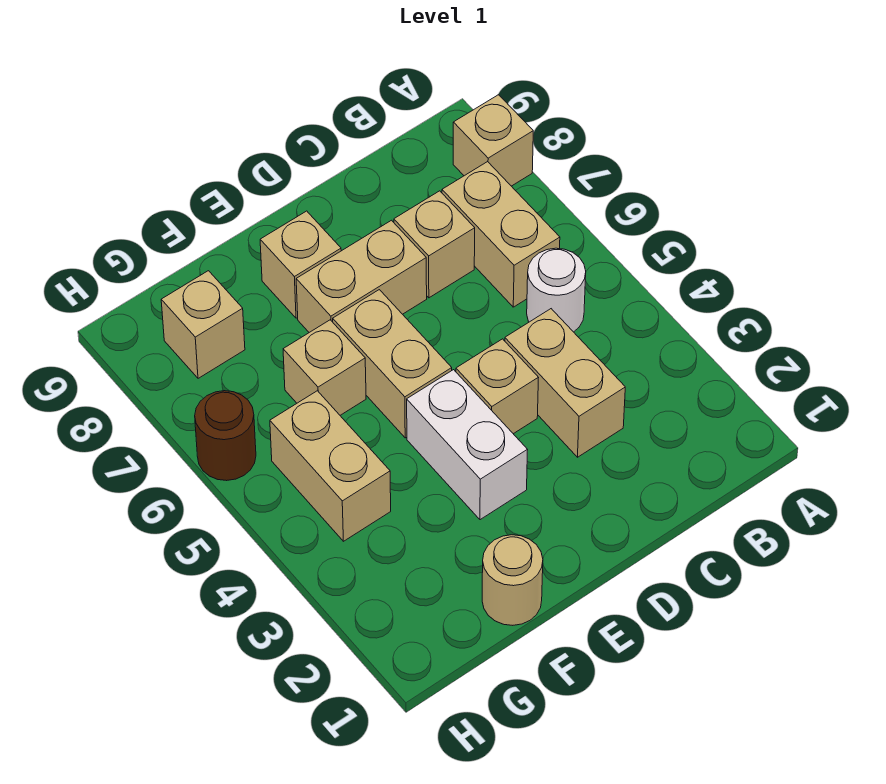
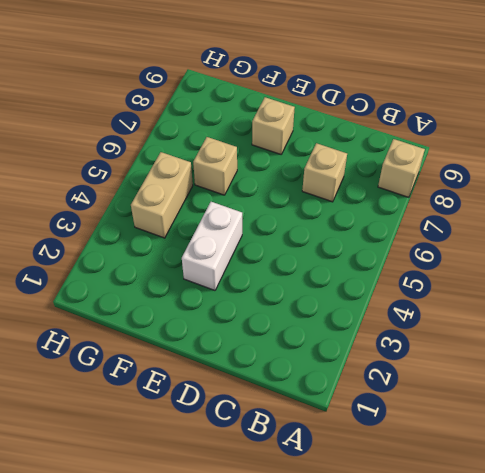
none -> white 1x1 round brick [527,248,586,332]
none -> tan 1x2 brick [442,162,560,307]
none -> tan 1x2 brick [505,309,625,457]

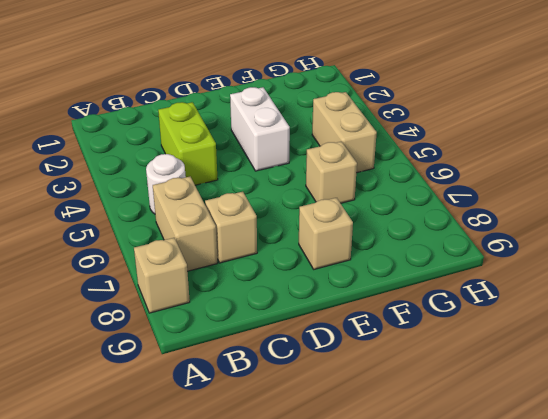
lime 1x2 brick [158,102,218,185] -> tan 1x2 brick [505,309,625,457]
none -> tan 1x1 brick [456,339,539,434]
none -> tan 1x2 brick [296,220,427,332]
none -> tan 1x2 brick [333,290,452,438]

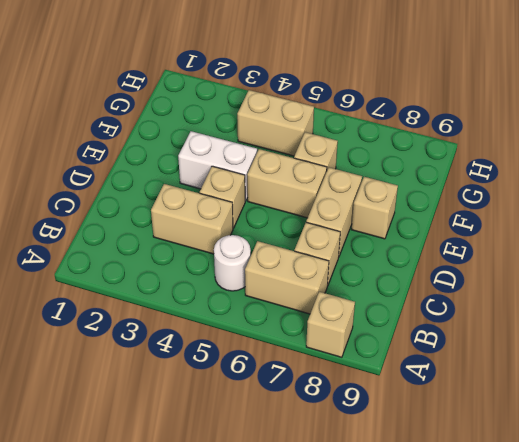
none -> tan 1x1 round brick [482,535,543,625]
none -> tan 1x1 brick [161,271,245,378]
none -> brown 1x1 round brick [195,391,256,481]

